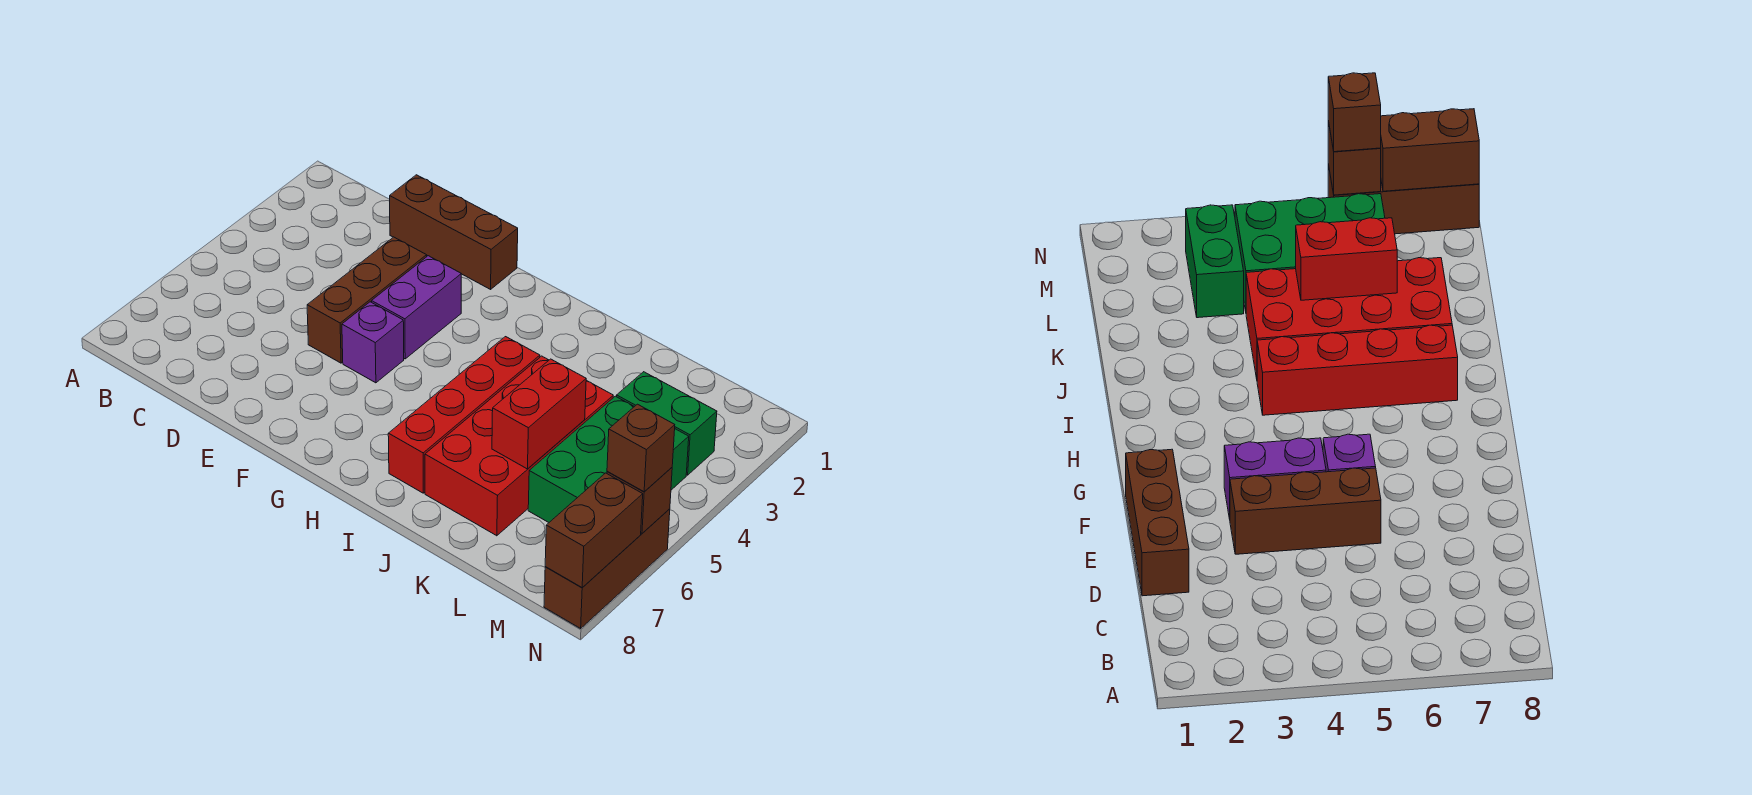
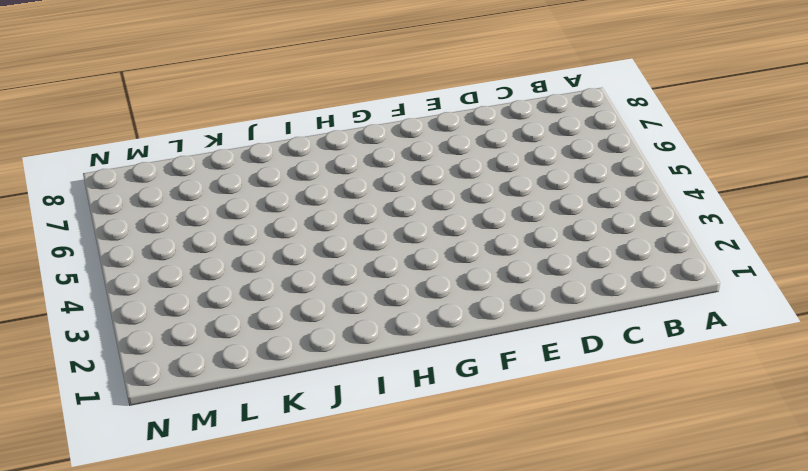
none -> brown 1x3 brick [390,175,518,289]
none -> brown 1x3 brick [307,237,427,363]
none -> purple 1x2 brick [372,256,461,359]

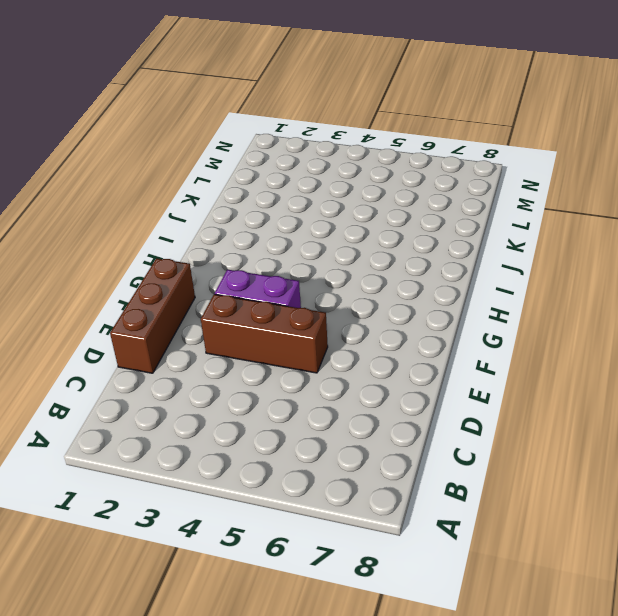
none -> purple 1x1 brick [342,302,404,383]
none -> red 1x4 brick [388,337,540,493]
none -> red 2x4 brick [425,356,613,536]

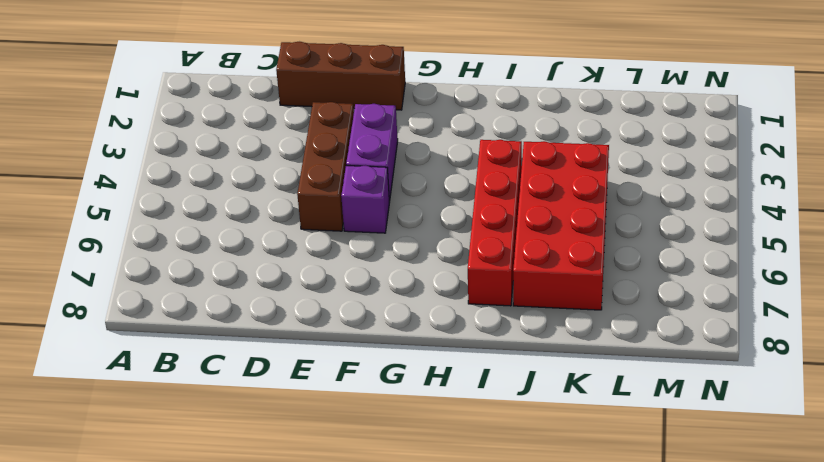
none -> green 1x2 brick [617,372,717,475]
none -> green 2x3 brick [528,396,689,522]
none -> brown 1x3 brick [544,509,670,628]

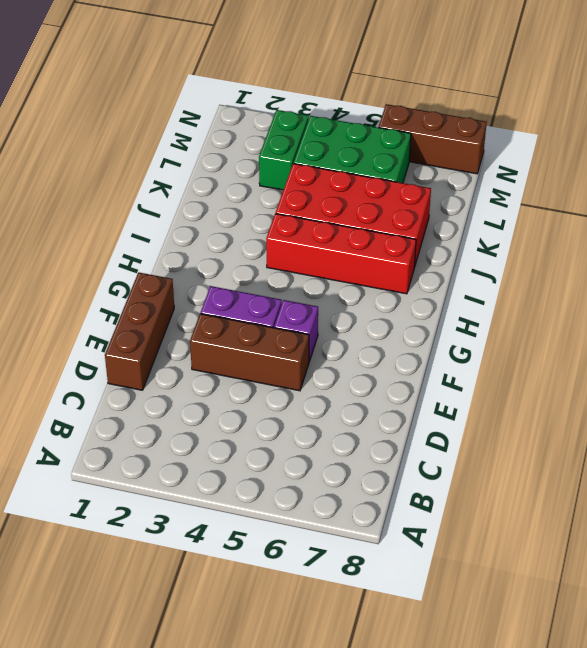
none -> red 1x2 brick [492,359,586,469]
none -> brown 1x1 brick [607,468,672,533]
none -> brown 1x2 brick [545,473,643,588]

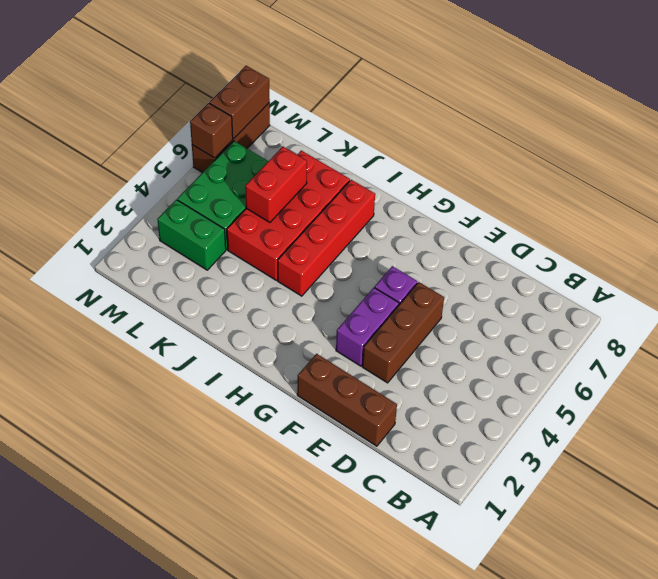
none -> brown 1x1 brick [607,404,675,492]

